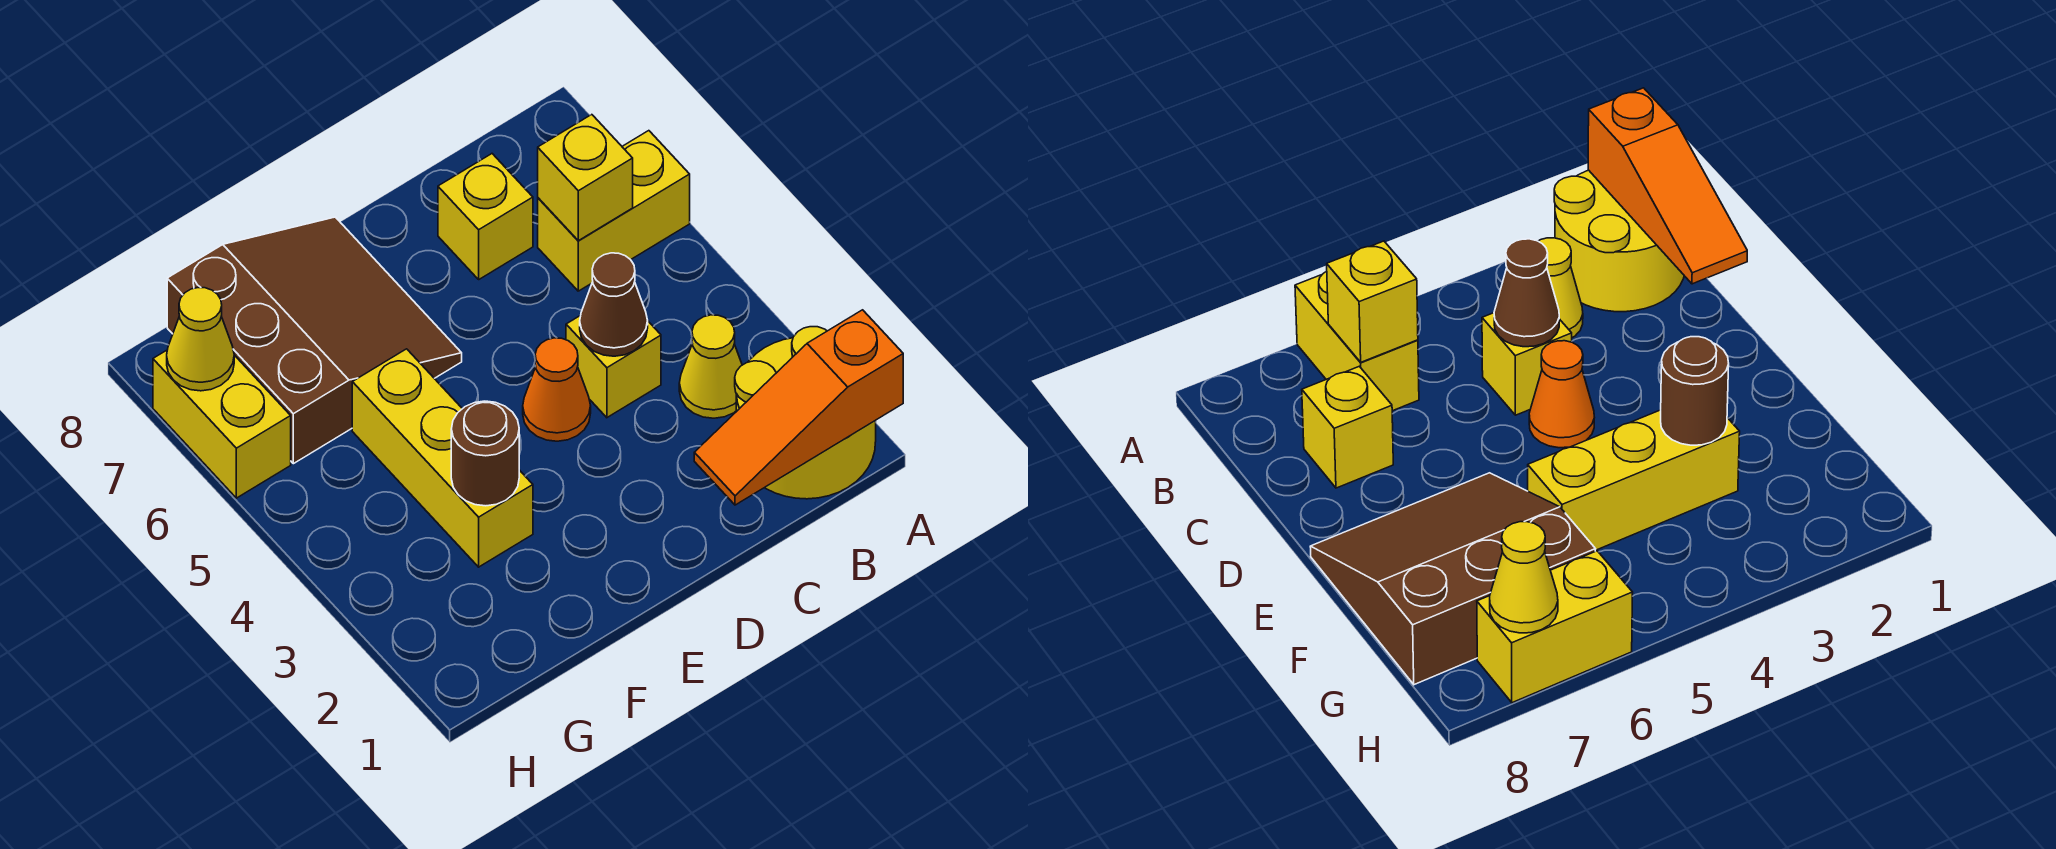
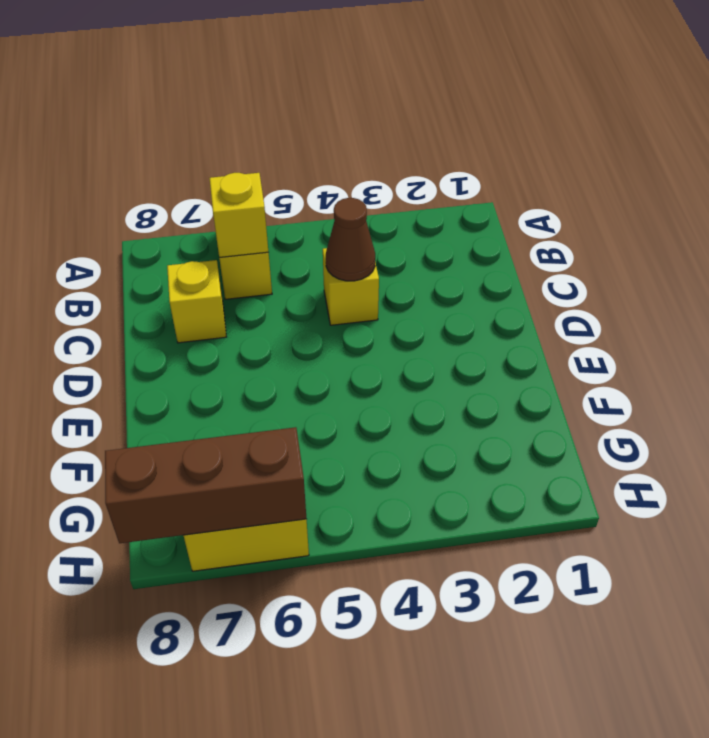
brown 1x3 brick [105,427,306,543] -> yellow 1x1 cone [167,288,234,391]
none -> yellow 2x2 round brick [735,327,876,499]
none -> yellow 1x1 cone [679,315,742,418]
none -> orange 1x1 cone [523,338,591,441]

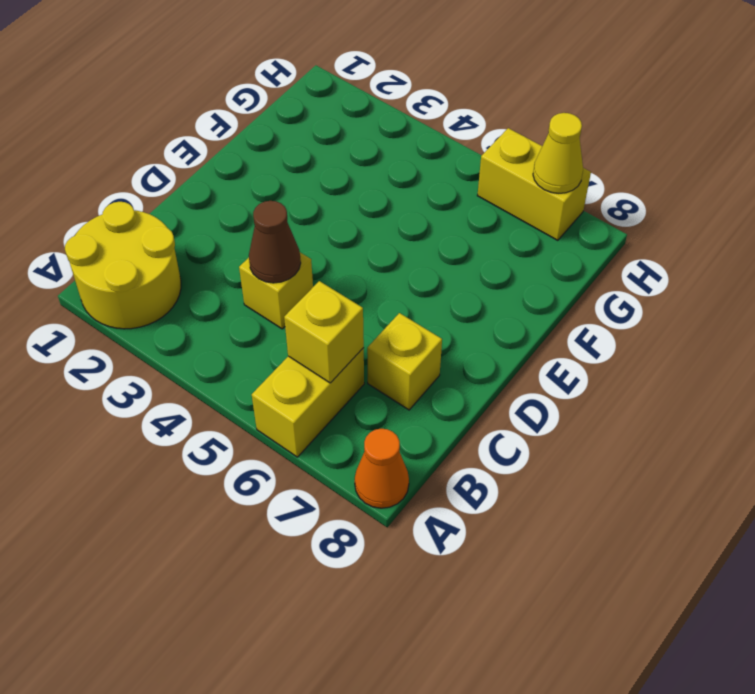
orange 1x1 cone [355,429,409,508] -> orange 1x1 cone moved to [523,338,591,441]
none -> yellow 1x1 cone [679,315,742,418]
none -> brown 3x3 slope [167,217,462,464]
none -> yellow 1x3 brick [352,349,533,567]

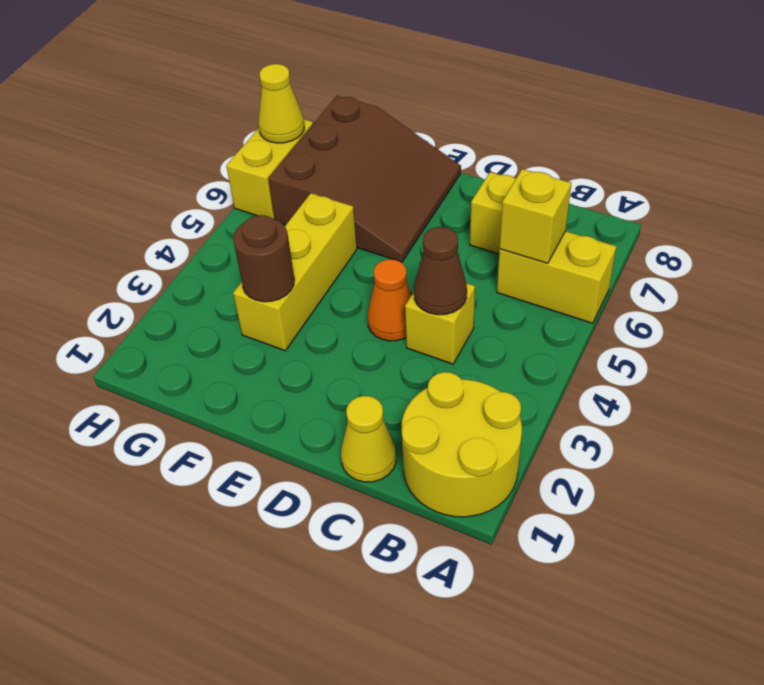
yellow 1x1 cone [341,396,396,482] -> yellow 1x1 cone moved to [679,315,742,418]
none -> orange 1x3 slope [694,310,903,505]

